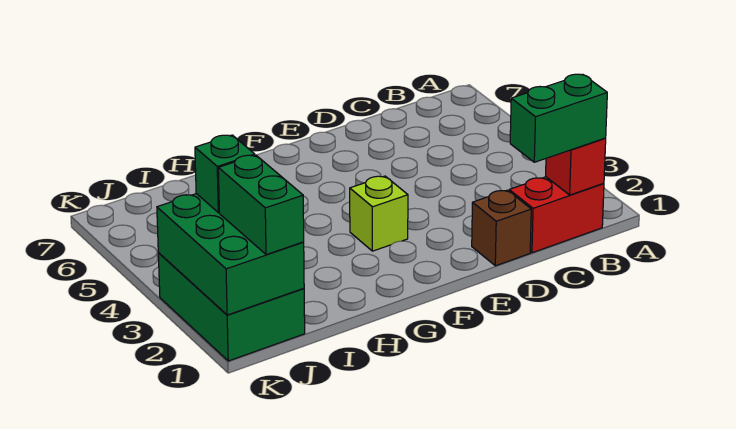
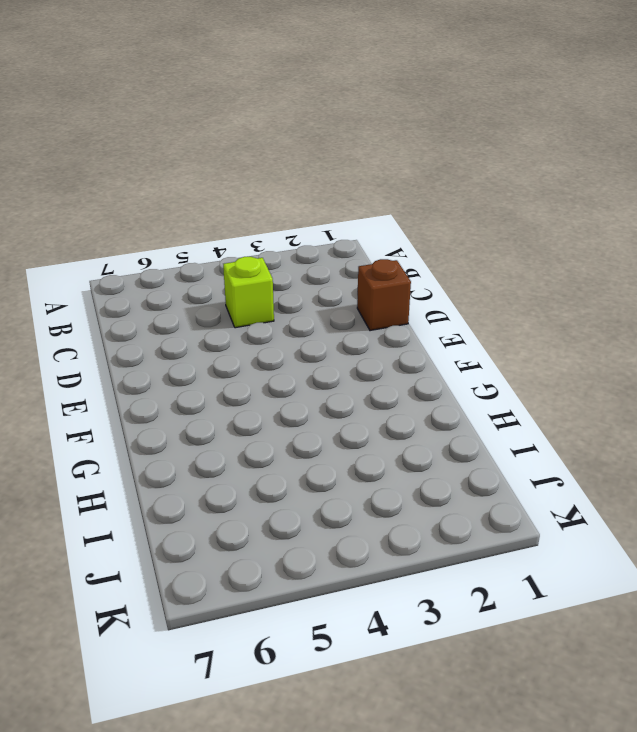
lime 1x1 brick [223,257,274,328] -> lime 1x1 brick moved to [350,176,408,251]
none -> red 1x2 brick [509,177,604,253]
none -> green 2x3 brick [158,253,305,361]

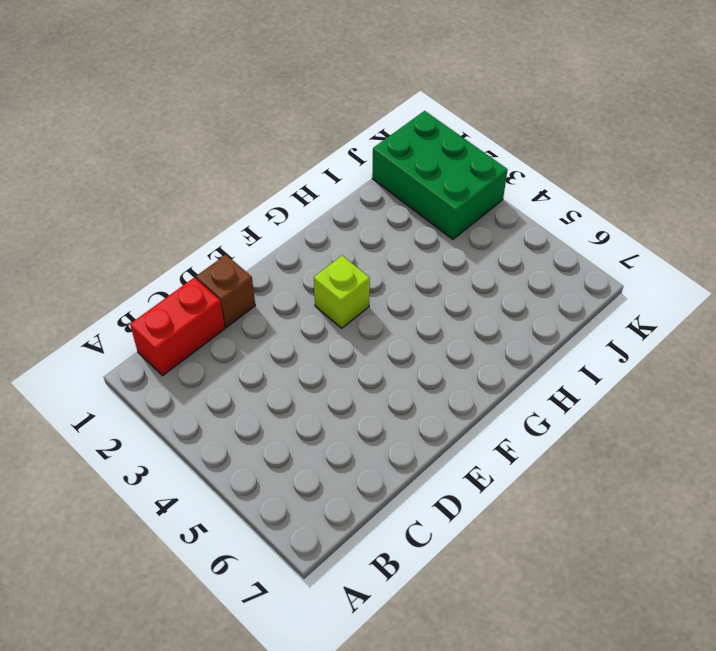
none -> red 1x1 brick [546,138,606,195]
none -> green 2x3 brick [157,194,304,315]

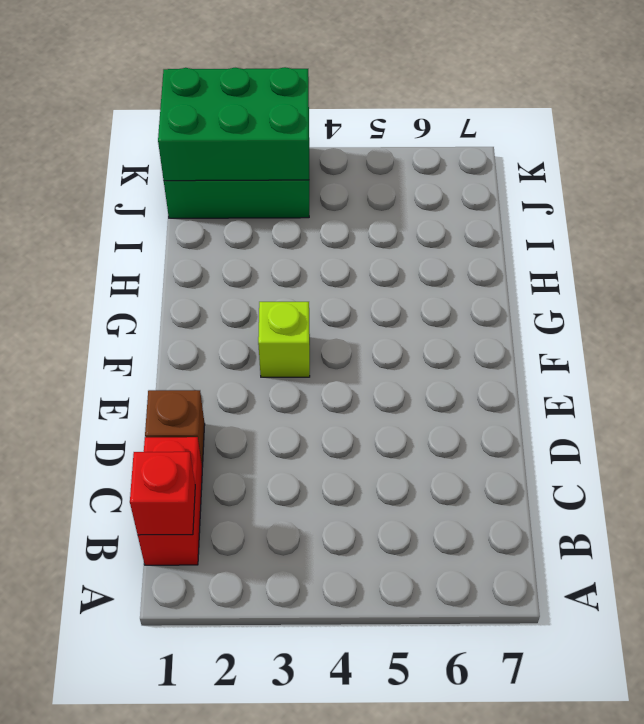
none -> green 1x2 brick [510,74,607,162]
none -> green 1x2 brick [218,155,304,255]

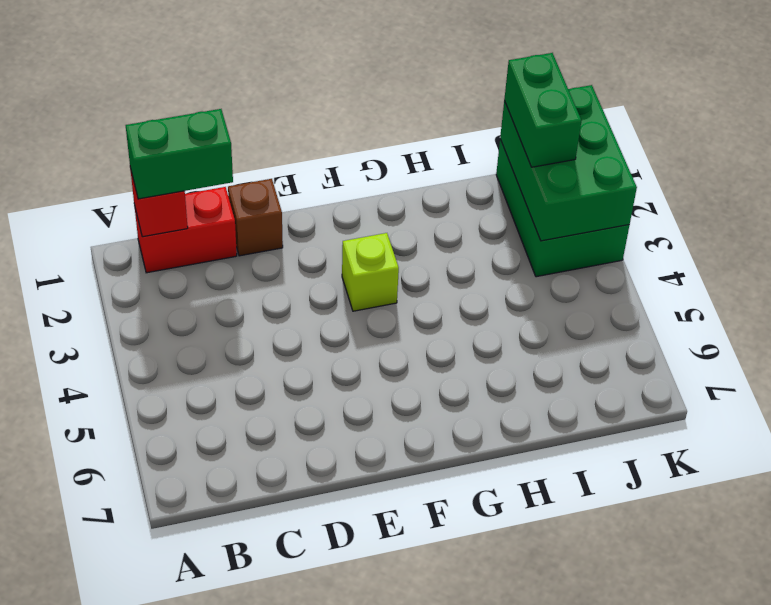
none -> green 1x1 brick [195,135,255,213]

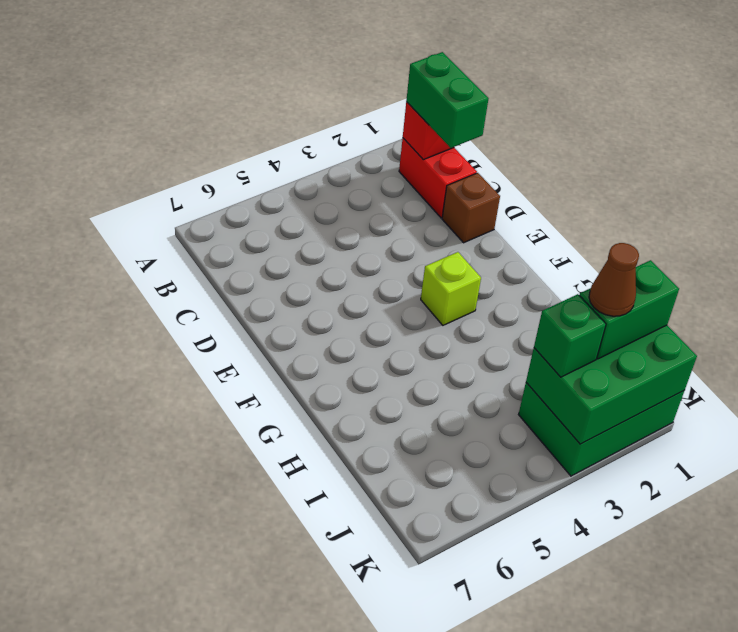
brown 1x1 cone [589,243,639,316] -> none

